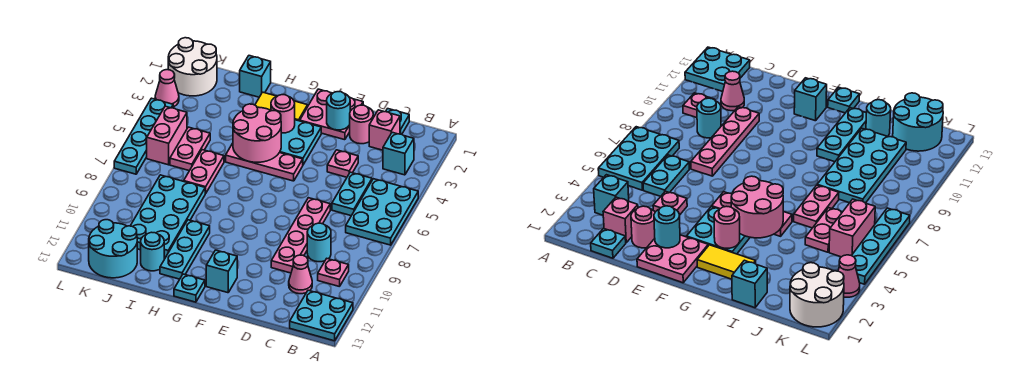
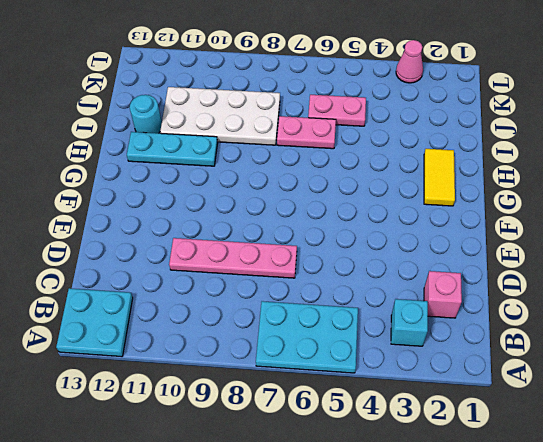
white 2x4 plate [160,87,280,145] -> cyan 2x4 plate [131,175,206,257]
none -> pink 1x1 plate [318,259,349,287]
none -> cyan 1x1 plate [386,109,409,134]
none -> cyan 1x2 plate [332,172,372,216]
none -> cyan 1x1 round brick [307,223,331,262]

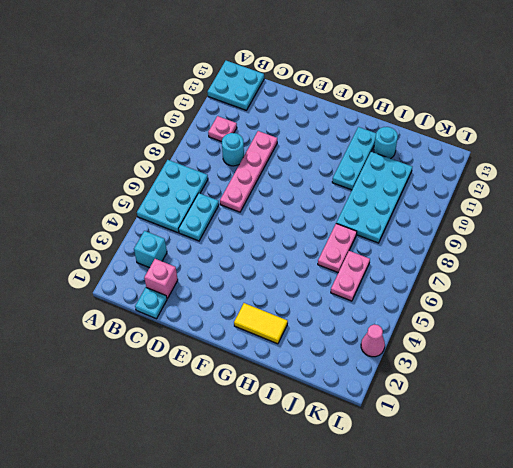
none -> pink 1x1 cone [289,255,312,294]
none -> pink 1x1 round brick [350,105,373,144]
none -> pink 1x1 plate [327,150,358,177]
none -> pink 2x2 plate [300,89,363,140]

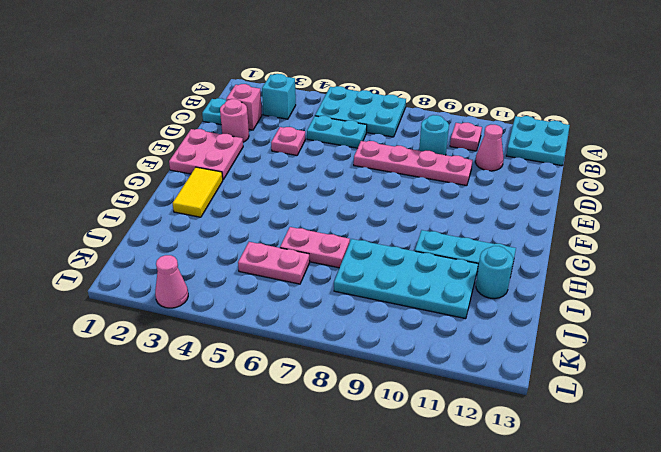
none -> cyan 2x2 plate [279,120,321,165]
none -> pink 1x3 plate [226,143,303,181]
none -> cyan 1x1 brick [206,250,237,293]
none -> cyan 1x1 plate [174,274,205,302]

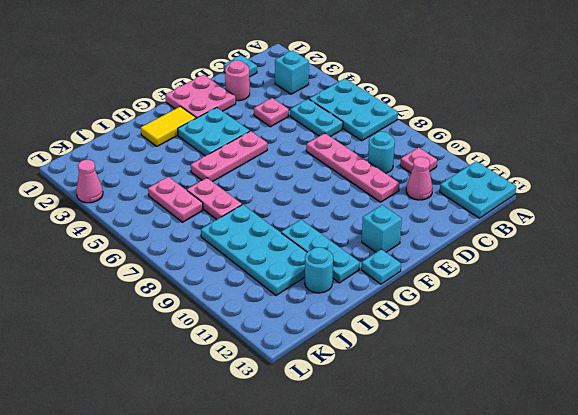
none -> pink 1x1 brick [369,110,400,150]
none -> cyan 1x1 brick [240,56,271,97]
none -> cyan 2x2 round brick [89,220,137,278]
none -> white 2x2 round brick [168,38,217,96]

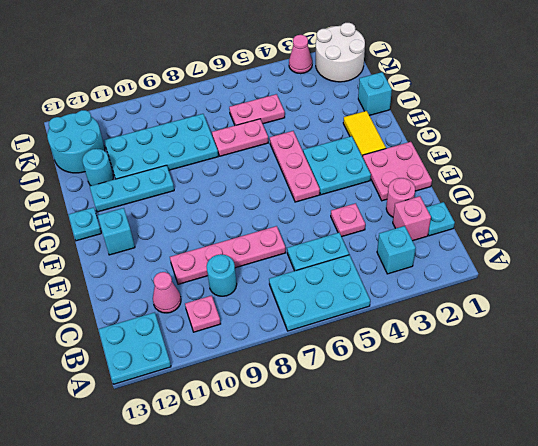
none -> pink 1x2 brick [147,106,187,165]
none -> cyan 1x4 plate [114,98,173,174]
none -> cyan 1x1 round brick [327,92,350,130]
none -> pink 1x1 round brick [271,95,295,133]

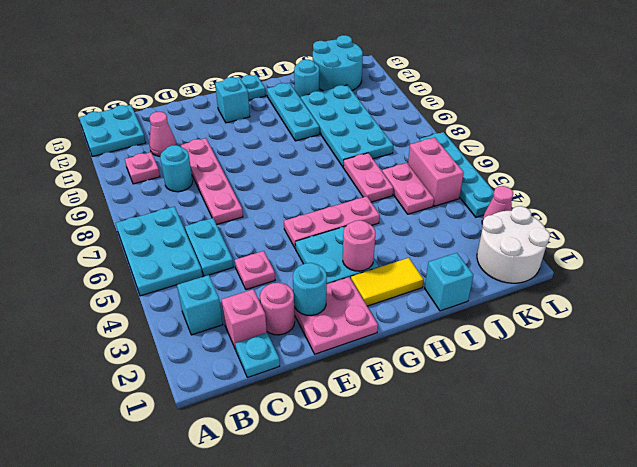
none -> pink 2x2 round brick [233,104,281,162]

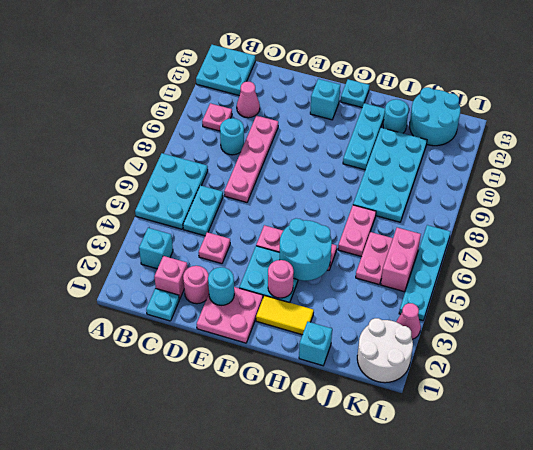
cyan 2x2 round brick [280,218,332,281] -> pink 2x2 round brick [233,104,281,162]

